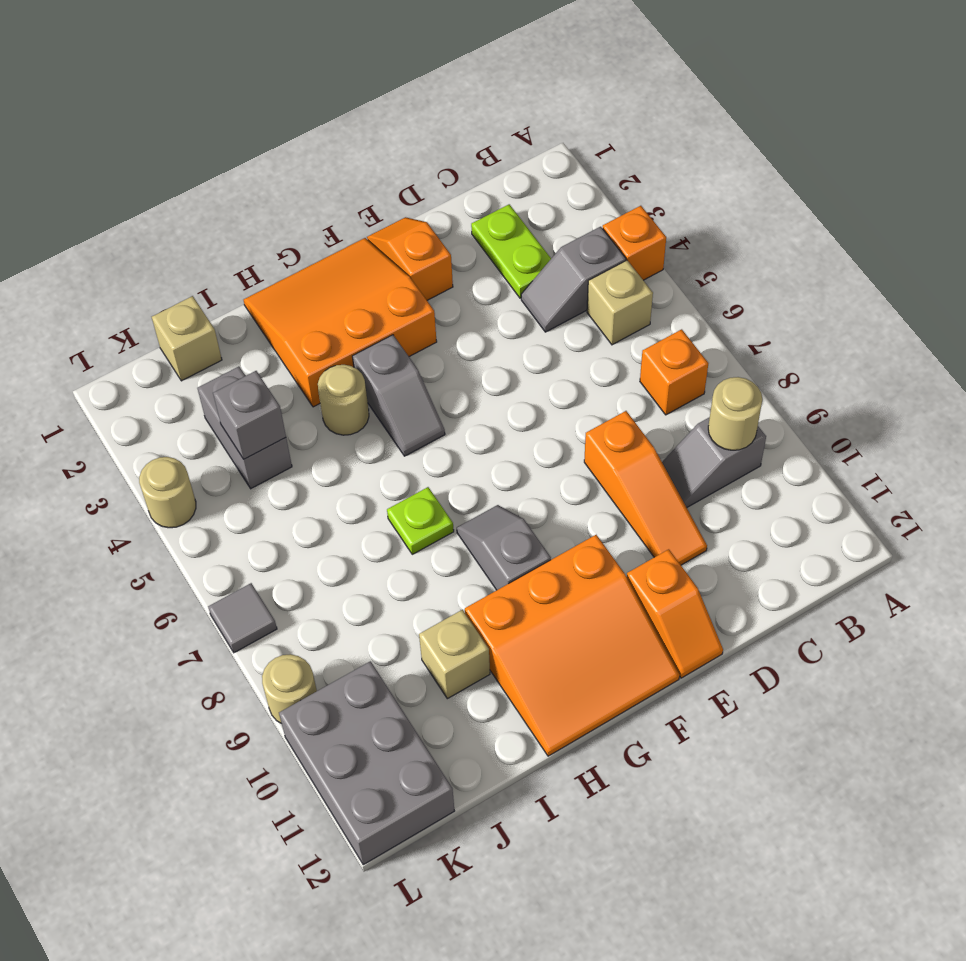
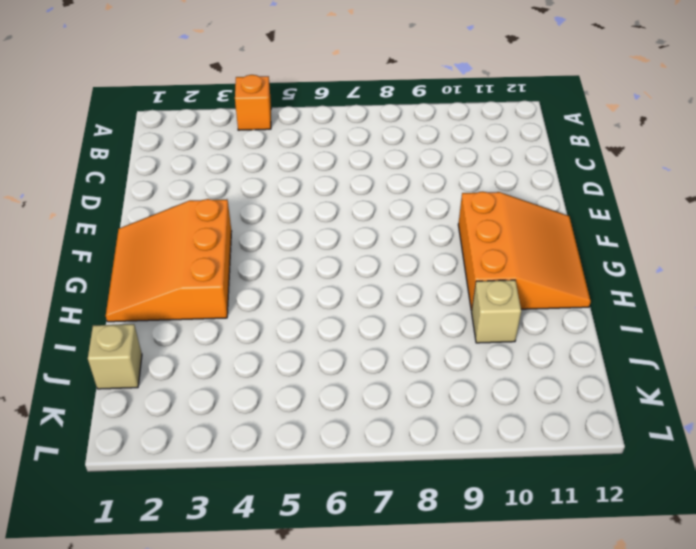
none -> grey 1x2 slope [521,227,626,332]
none -> tan 1x1 brick [587,260,653,345]
none -> orange 1x1 brick [640,329,708,415]

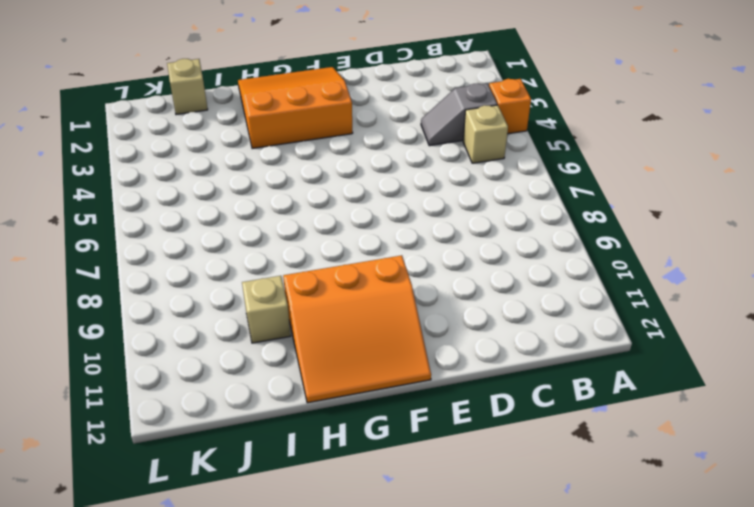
none -> orange 1x1 brick [640,329,708,415]
none -> grey 1x2 slope [662,417,766,507]
none -> lime 1x2 plate [471,204,551,298]

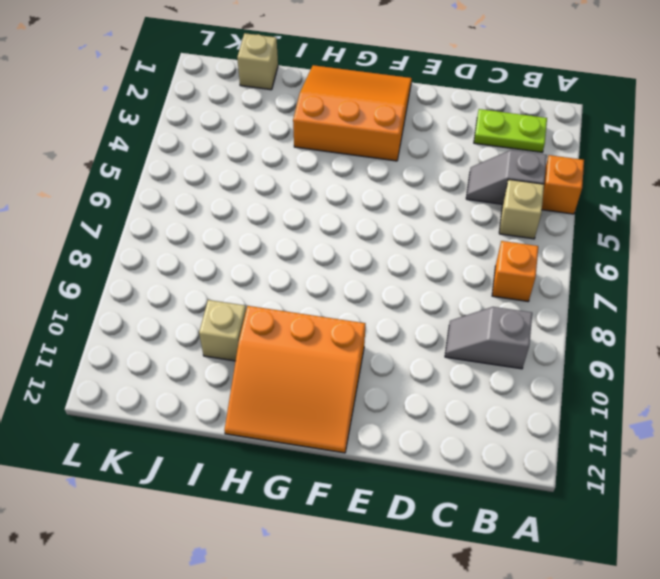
lime 1x2 plate [474,109,547,152] -> lime 1x2 plate turned to [471,204,551,298]
none -> orange 1x3 slope [584,411,707,565]
none -> orange 1x2 slope [367,217,453,300]
none -> orange 1x2 slope [627,549,723,678]

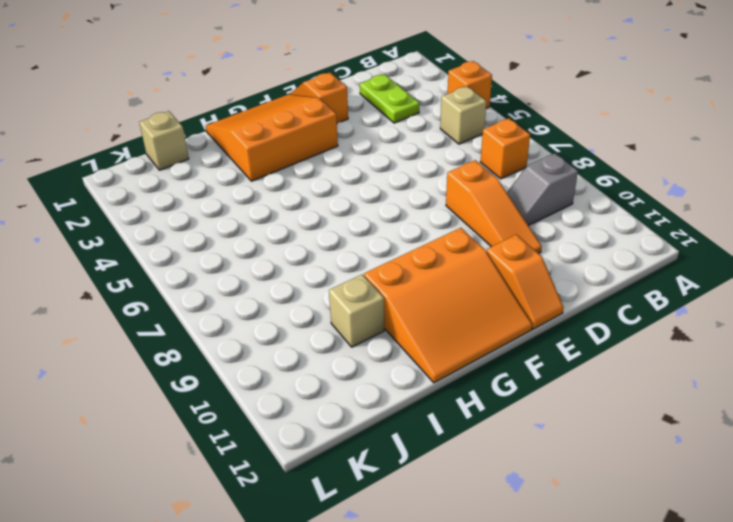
none -> grey 1x2 slope [521,227,626,332]
none -> grey 1x2 slope [352,335,445,456]
none -> grey 1x2 slope [457,505,551,590]

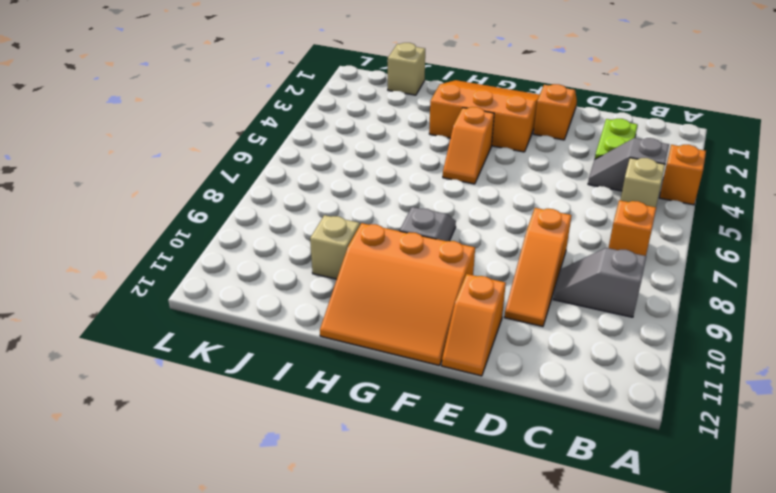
orange 1x2 slope [443,107,494,184] -> grey 1x2 slope [352,335,445,456]
none -> tan 1x1 round brick [318,365,369,435]
none -> lime 1x1 plate [387,487,454,554]
none -> grey 1x2 brick [198,367,292,489]

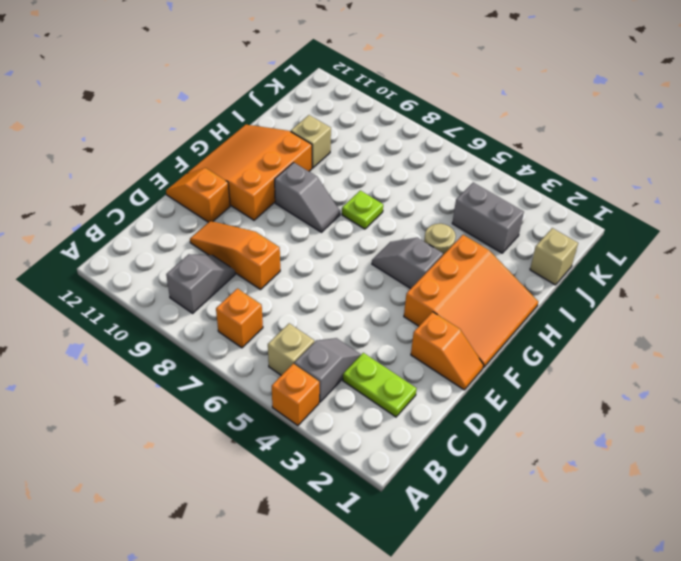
none -> grey 2x3 brick [279,661,454,865]
none -> tan 1x1 round brick [139,457,196,528]
none -> grey 1x1 tile [208,583,277,653]

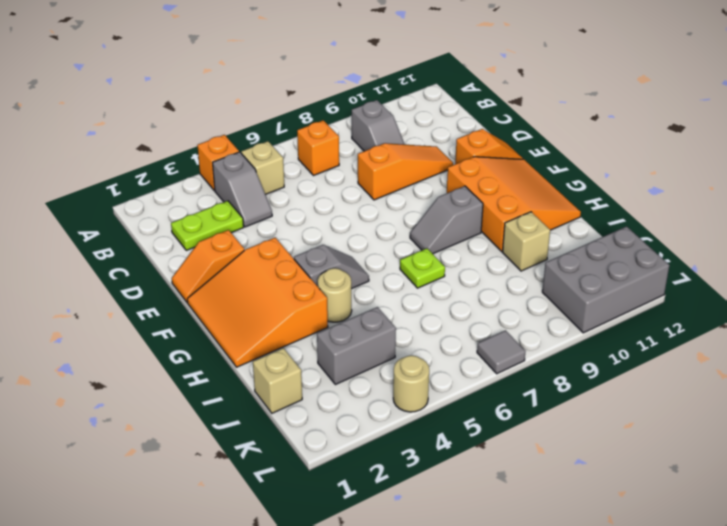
none -> tan 1x1 round brick [262,654,317,724]
none -> tan 1x1 round brick [708,377,762,450]
none -> grey 1x1 brick [213,371,286,459]

